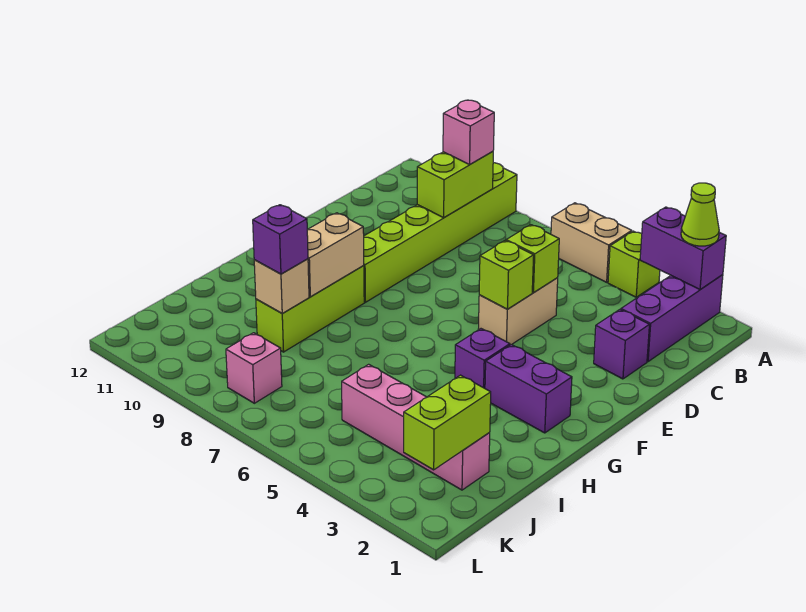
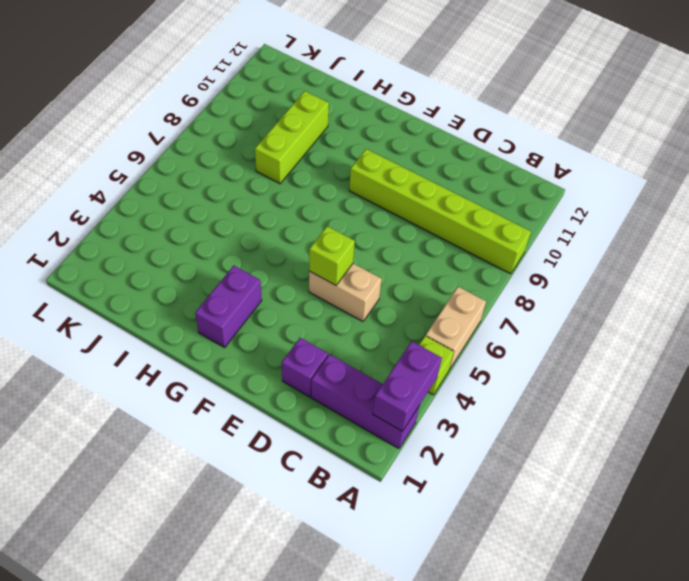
lime 1x3 brick [255,91,329,184] -> lime 1x3 brick turned to [256,266,364,352]
none -> purple 1x1 brick [455,329,510,388]
none -> pink 1x4 brick [342,364,490,490]
none -> pink 1x1 brick [226,333,282,403]

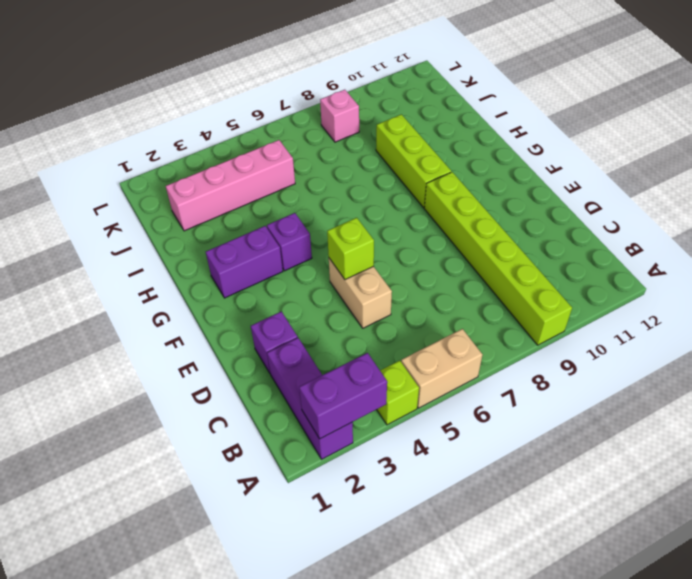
none -> lime 1x2 brick [417,152,493,218]
none -> lime 1x1 brick [506,225,559,293]
none -> tan 1x2 brick [307,213,364,297]

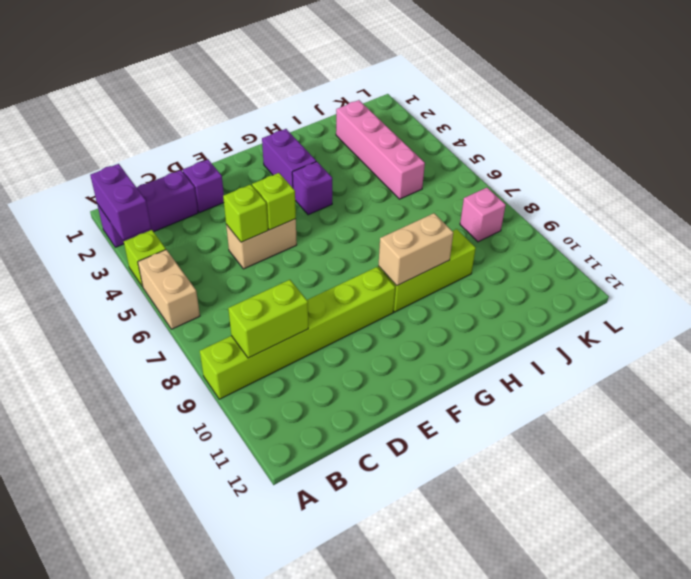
none -> tan 1x1 brick [254,259,309,313]
none -> lime 1x2 brick [404,375,491,470]
none -> lime 1x1 cone [681,183,719,246]

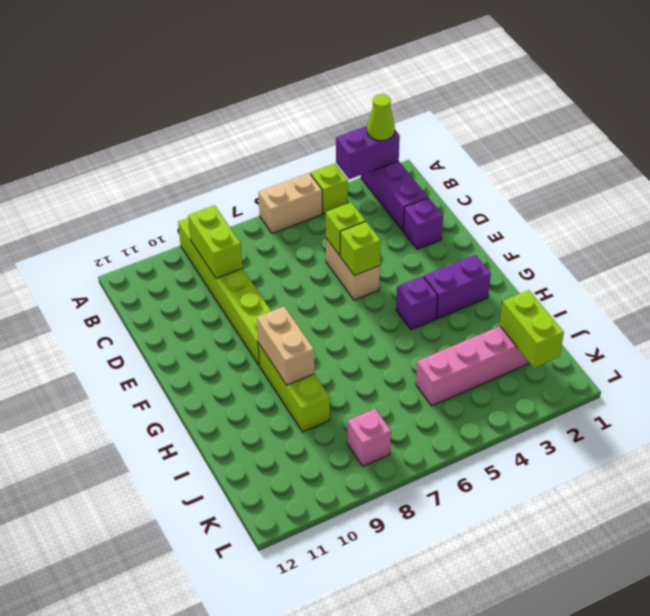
none -> tan 1x1 brick [254,259,309,313]
none -> pink 1x1 brick [443,100,494,164]
none -> purple 1x1 brick [253,205,308,274]

